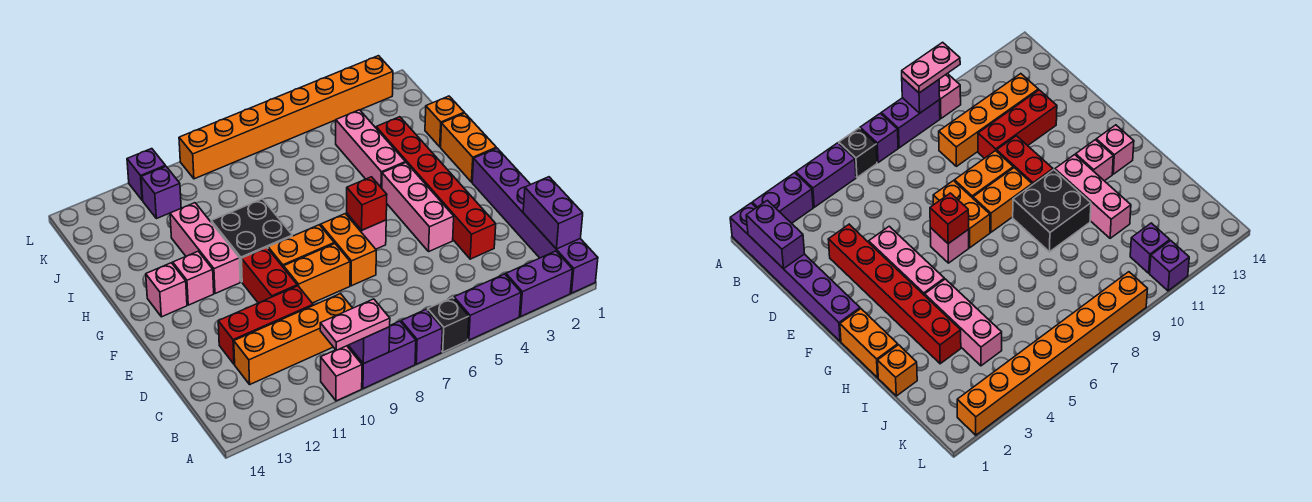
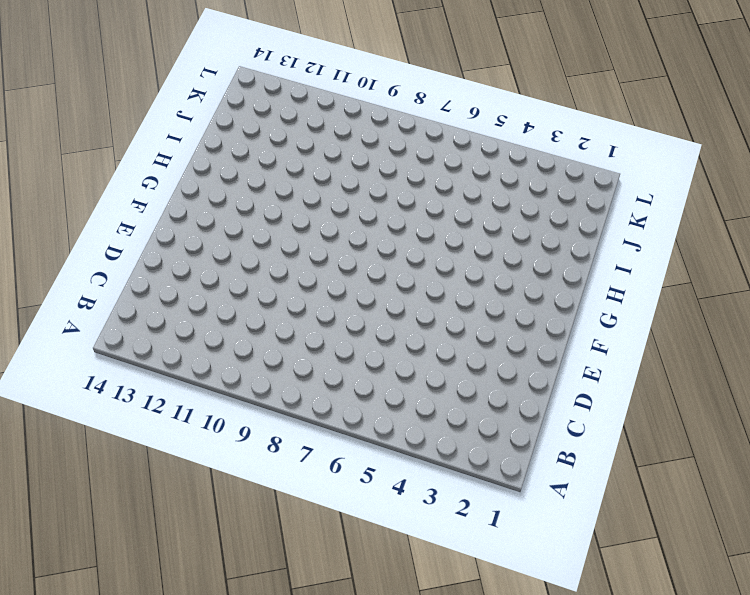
none -> purple 1x6 brick [472,148,598,293]
none -> purple 1x2 brick [506,251,572,316]
none -> purple 1x2 brick [454,274,521,340]
none -> black 1x1 brick [428,297,469,352]

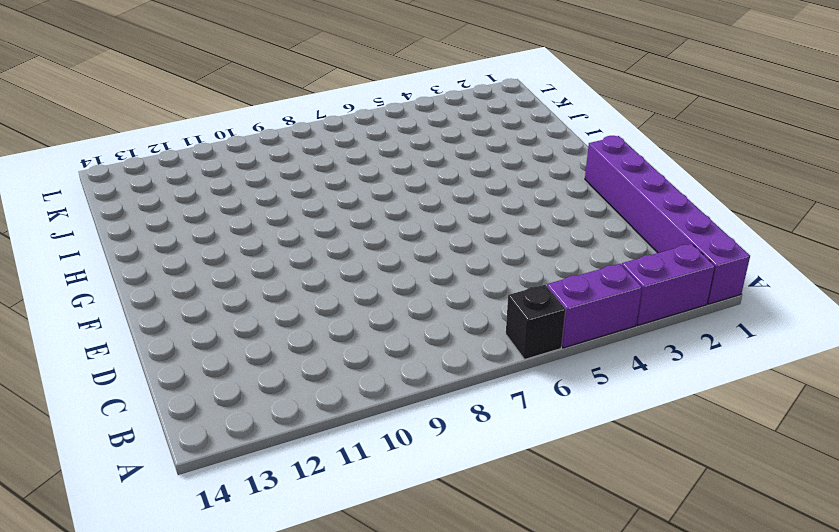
none -> purple 1x1 brick [401,309,443,364]
none -> purple 1x2 brick [348,321,416,389]
none -> pink 1x1 brick [321,346,362,401]
none -> orange 1x4 brick [234,294,352,384]

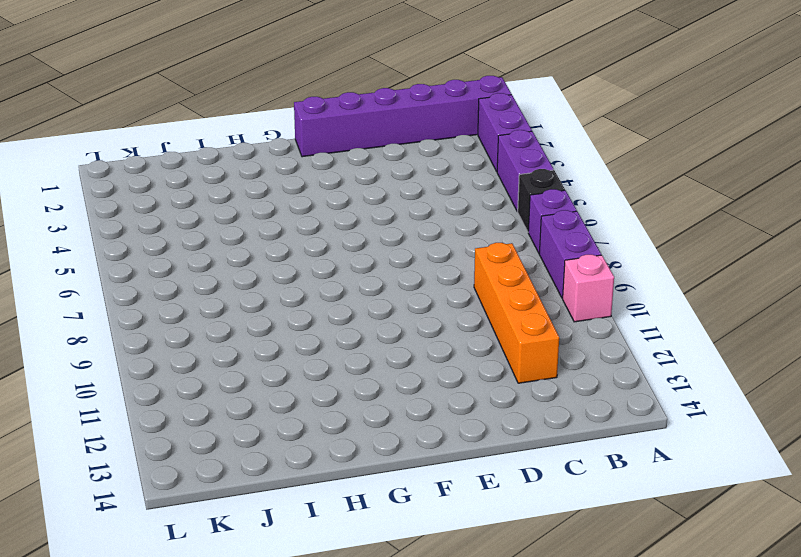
none -> red 1x6 brick [376,117,496,259]
none -> red 1x3 brick [218,286,313,364]
none -> pink 1x3 brick [382,163,454,251]
none -> orange 1x2 brick [321,214,376,286]

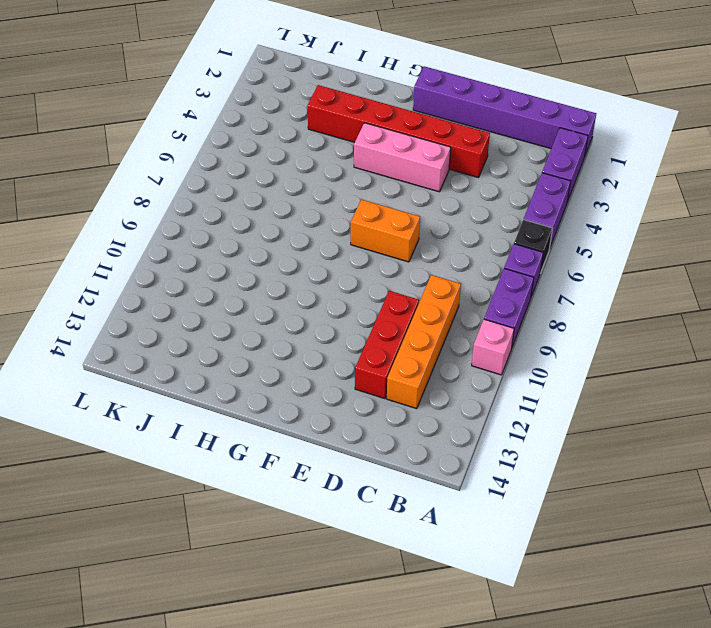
none -> orange 1x2 brick [284,244,350,303]
none -> red 1x2 brick [242,247,297,303]
none -> pink 1x1 brick [347,214,386,249]
none -> orange 1x2 brick [268,225,334,268]

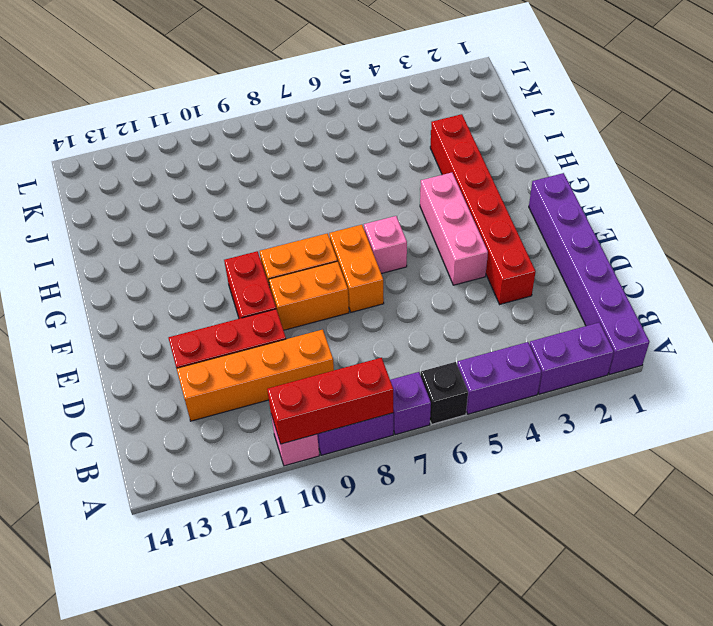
red 1x3 brick [267,358,393,444] -> purple 1x1 brick [348,327,390,364]
none -> orange 1x2 brick [441,113,496,182]
none -> black 2x2 brick [211,199,292,282]
none -> pink 1x3 brick [170,203,240,294]
none -> pink 1x1 brick [173,251,214,305]

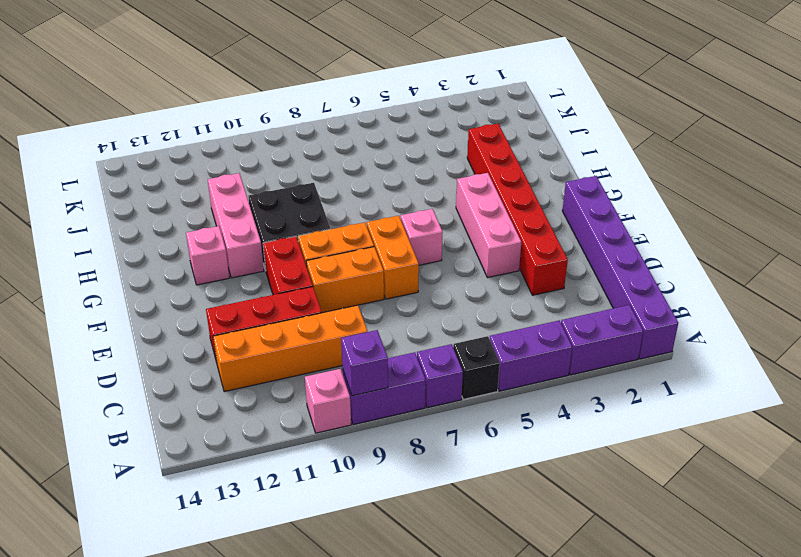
none -> orange 1x2 brick [441,113,496,182]
none -> pink 1x1 brick [146,263,187,317]
none -> pink 1x3 brick [336,110,405,188]
none -> orange 1x1 brick [425,96,464,147]

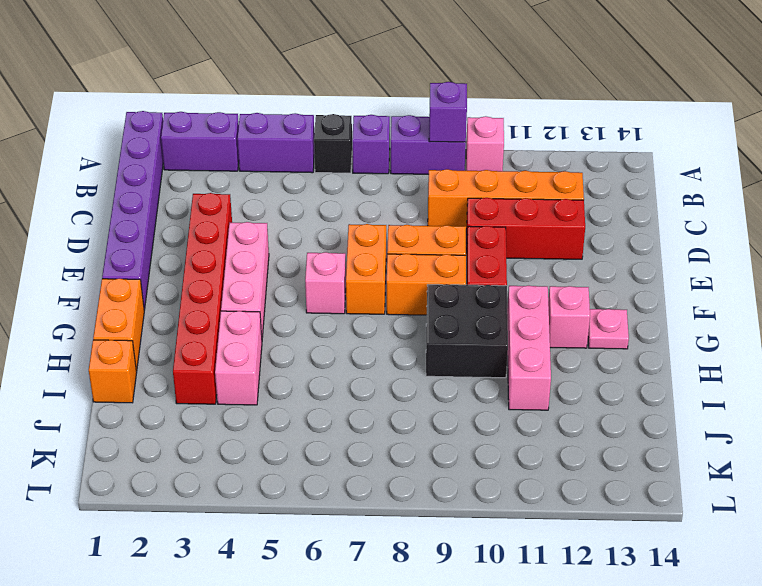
pink 1x1 plate [588,309,629,349] -> pink 1x1 brick [146,263,187,317]
pink 1x2 brick [215,311,262,405] -> pink 1x3 brick [336,110,405,188]
none -> purple 1x1 brick [141,166,181,219]
none -> orange 1x8 brick [179,56,393,179]
none -> purple 1x1 brick [127,149,165,200]
none -> purple 1x2 brick [523,177,583,249]

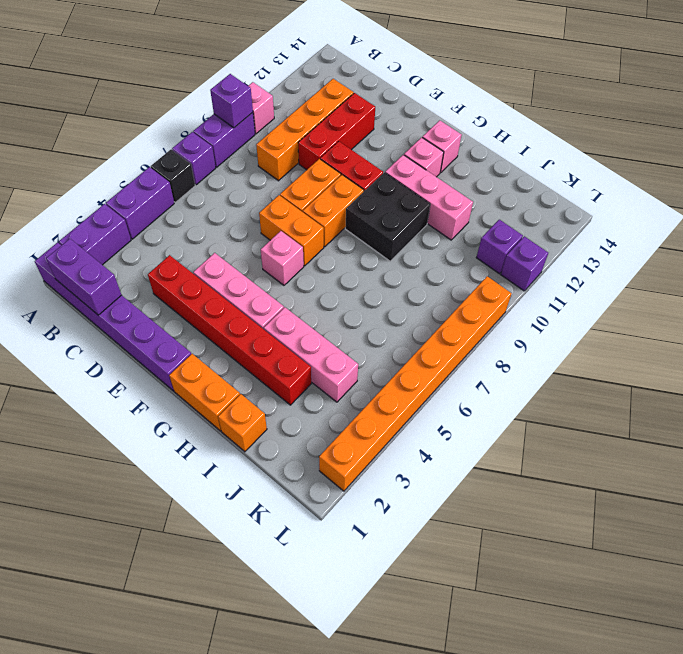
none -> red 1x1 brick [347,177,387,230]
none -> pink 1x2 plate [320,299,390,350]

